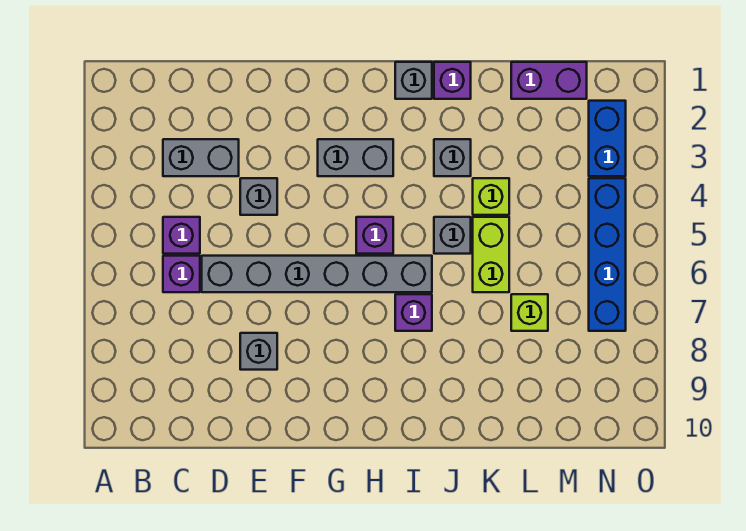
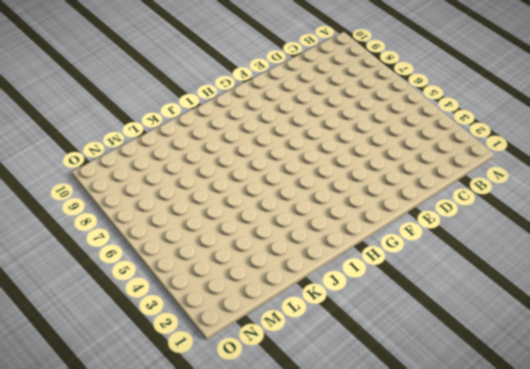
none -> grey 1x2 brick [163,139,239,176]
none -> purple 1x1 brick [163,217,200,254]
none -> purple 1x1 brick [163,256,200,292]

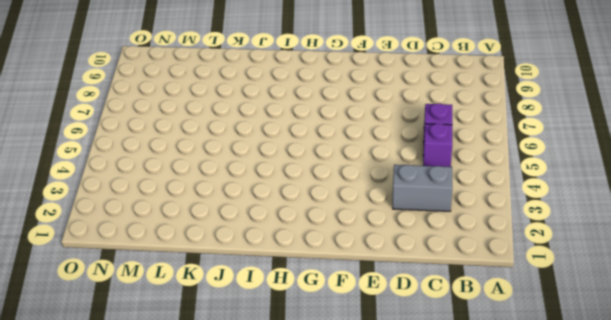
none -> grey 1x6 brick [202,256,432,292]
none -> grey 1x1 brick [240,178,277,215]
none -> grey 1x1 brick [240,333,277,370]

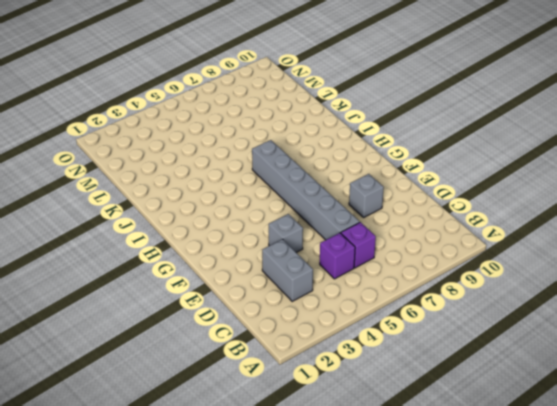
none -> grey 1x2 brick [318,139,393,176]
none -> purple 1x1 brick [356,217,393,254]
none -> grey 1x1 brick [395,62,432,99]

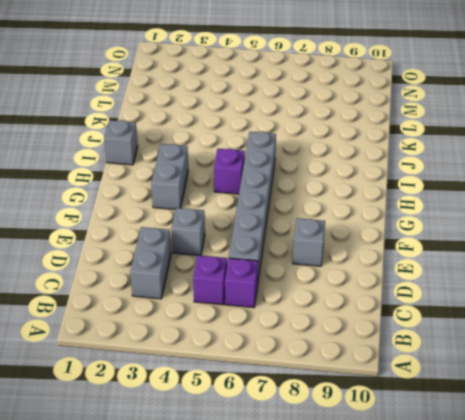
none -> purple 1x1 brick [395,294,432,331]
none -> purple 1x1 brick [434,62,471,99]
none -> grey 1x1 brick [434,139,471,176]

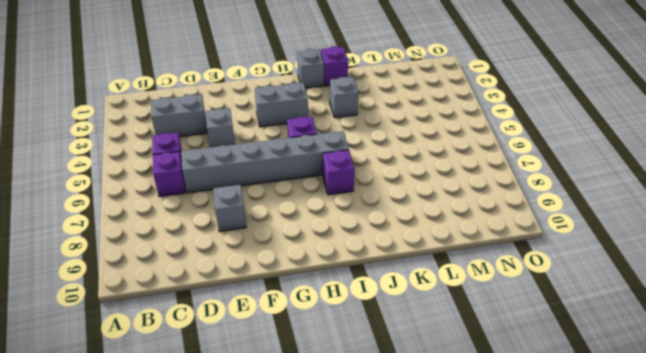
none -> grey 1x1 brick [434,217,471,254]
none -> lime 1x1 brick [473,178,509,215]
none -> lime 1x2 brick [473,217,509,292]

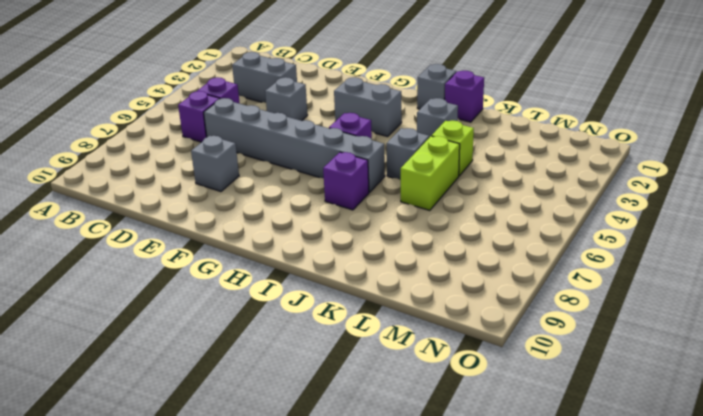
none -> purple 1x2 brick [511,62,587,99]
none -> lime 1x1 brick [511,294,548,331]
none -> blue 1x2 brick [589,101,626,176]

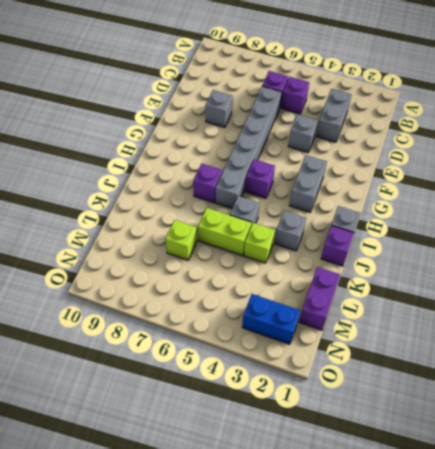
none -> blue 1x4 brick [589,178,626,331]

